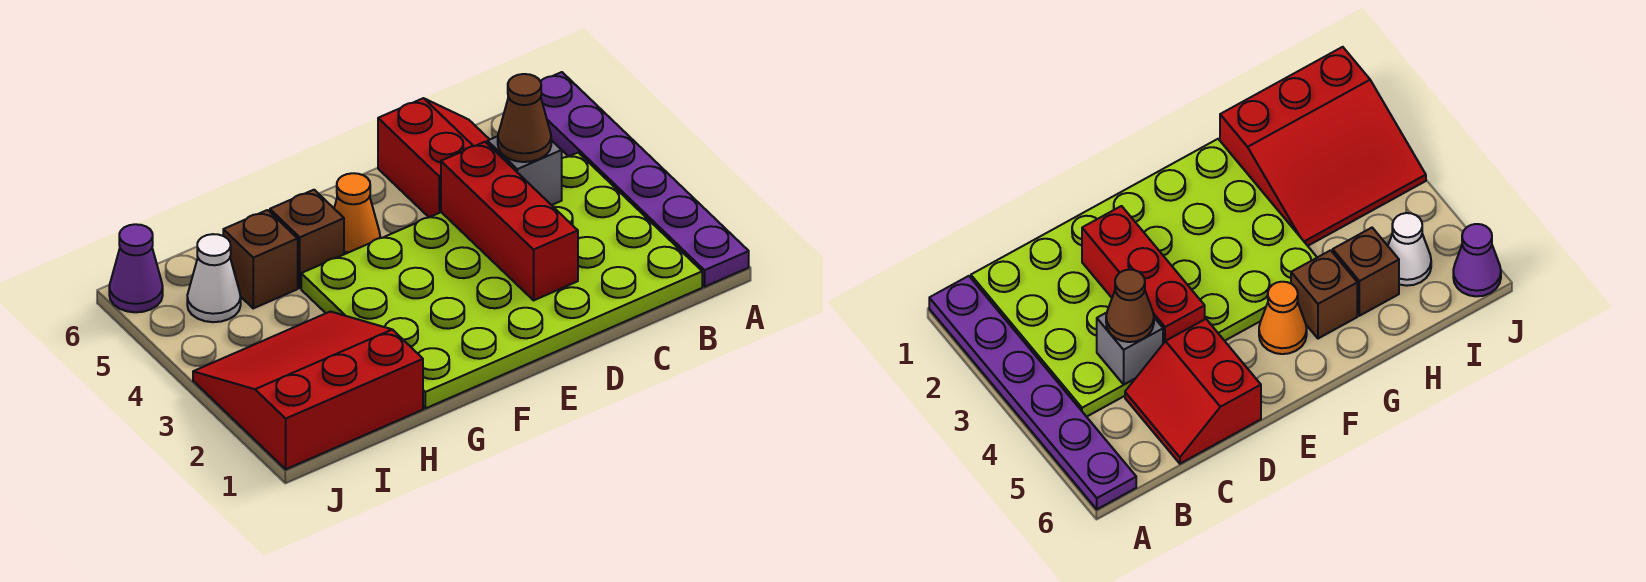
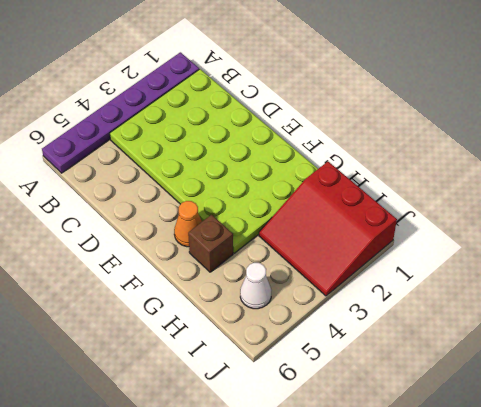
none -> red 2x2 slope [378,98,490,217]
none -> brown 1x1 brick [223,210,298,308]
none -> purple 1x1 cone [109,224,163,312]

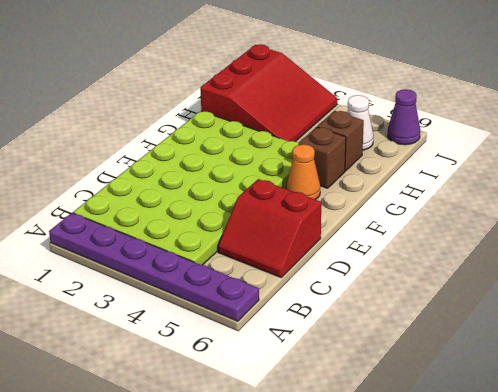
none -> grey 1x1 brick [487,136,562,205]
none -> red 1x3 brick [441,142,578,300]
none -> brown 1x1 cone [498,74,551,162]

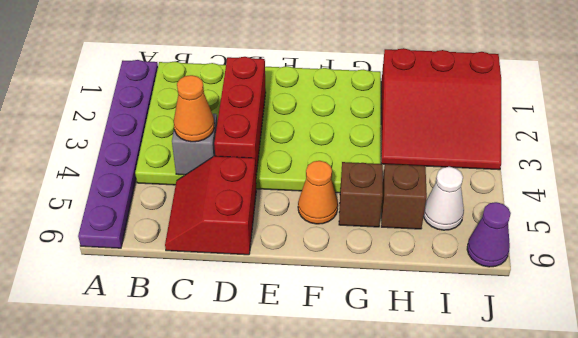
orange 1x1 cone [174,75,214,142] -> brown 1x1 cone [498,74,551,162]

